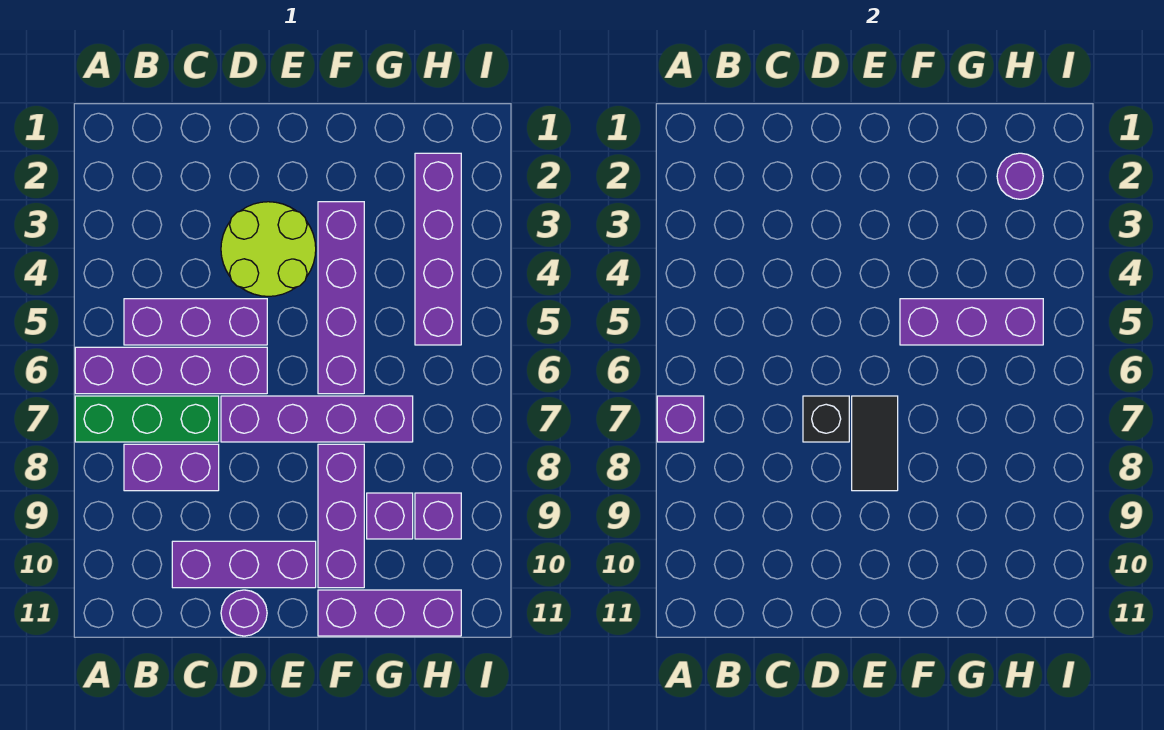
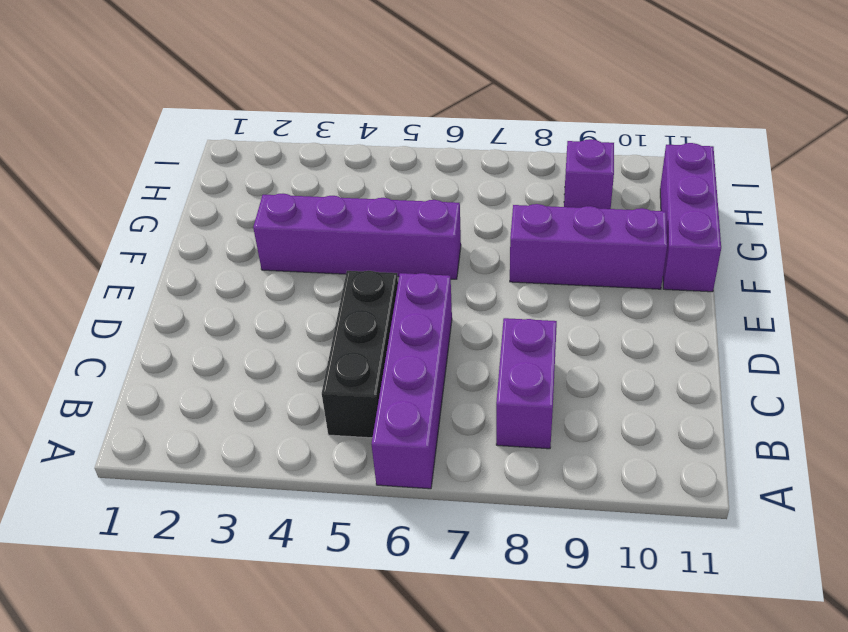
black 1x3 brick [322,271,398,438] -> purple 1x3 brick [124,299,267,345]
none -> green 1x3 brick [75,396,219,442]
none -> purple 1x3 brick [172,541,316,588]
none -> lime 2x2 round brick [221,202,316,296]

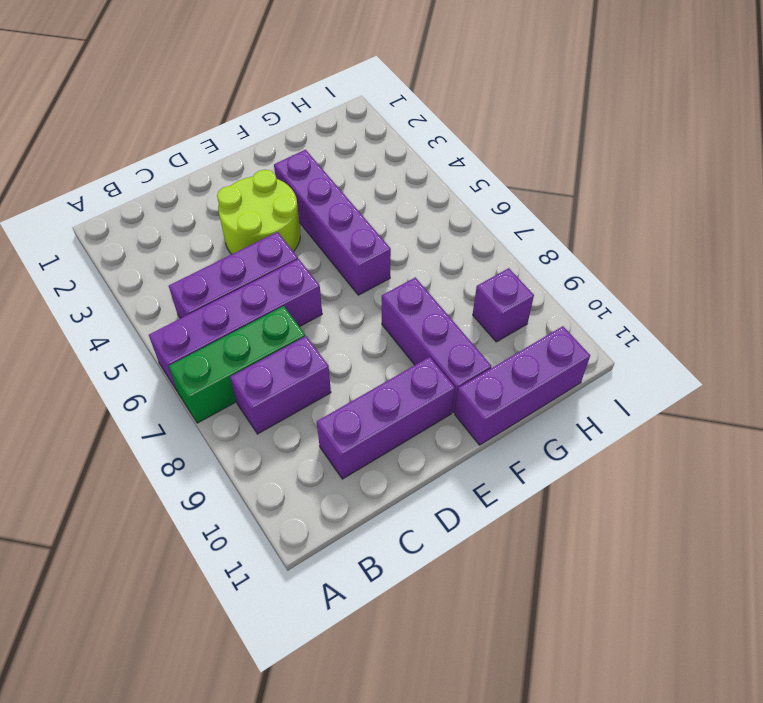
none -> purple 1x4 brick [221,396,413,442]
none -> purple 1x1 round brick [221,590,267,636]
none -> purple 1x1 brick [367,493,413,539]

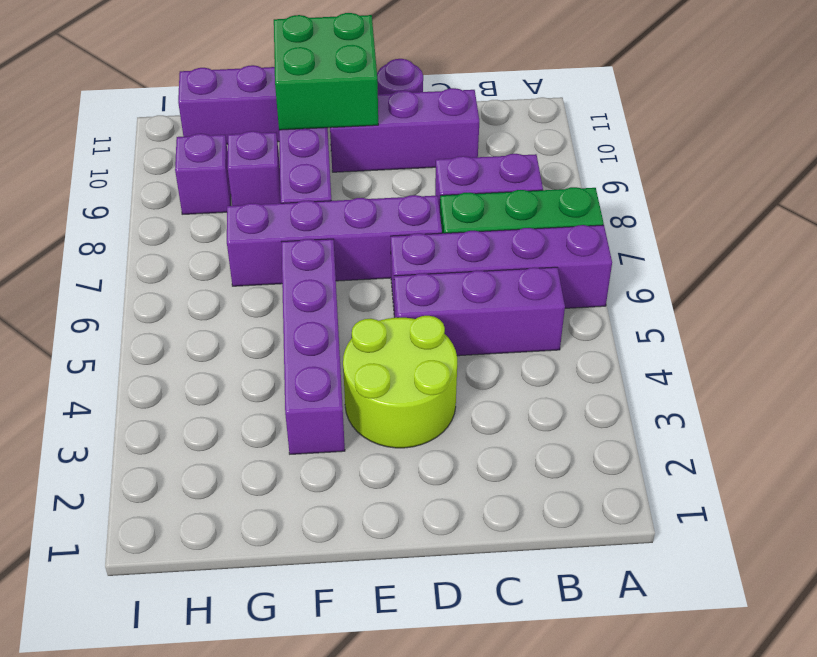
green 2x2 brick [274,13,378,130] -> none
none -> purple 1x4 brick [415,153,461,345]
none -> purple 1x1 brick [657,396,704,442]
none -> black 1x1 brick [803,396,849,442]

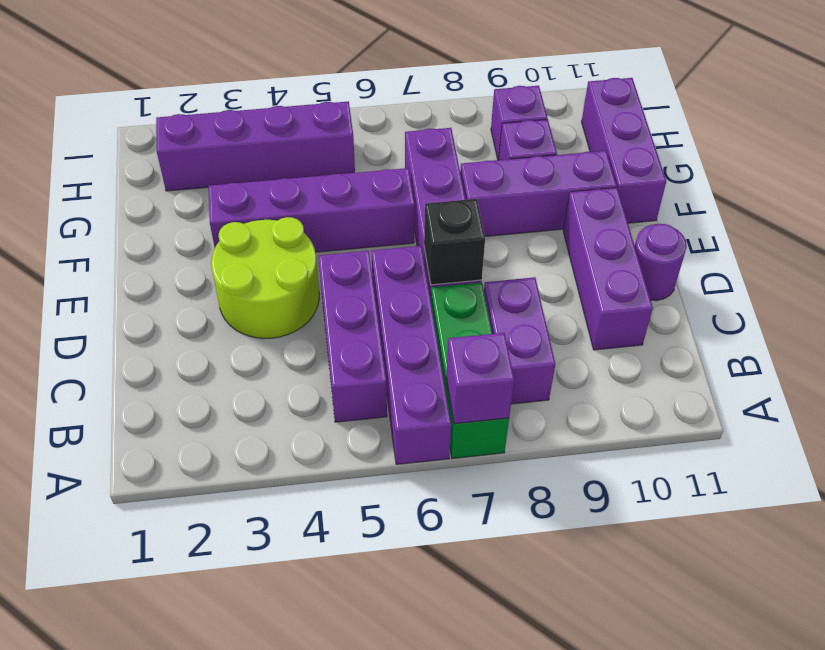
none -> black 1x2 tile [852,396,898,491]
none -> purple 1x3 brick [900,299,1043,345]
none -> purple 1x1 round brick [997,153,1043,199]

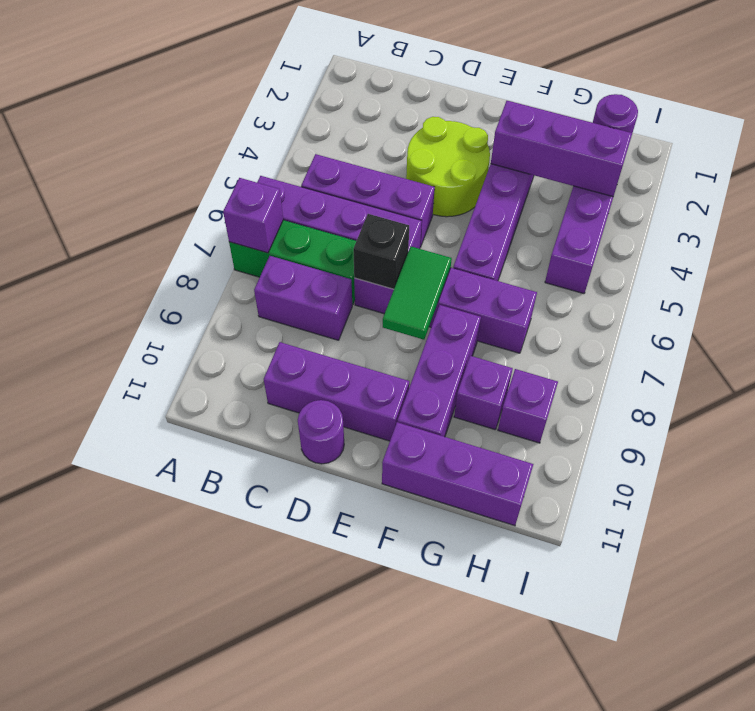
green 1x2 tile [383,246,452,340] -> black 1x2 tile [852,396,898,491]
purple 1x3 brick [491,101,632,197] -> purple 1x3 brick moved to [900,299,1043,345]

